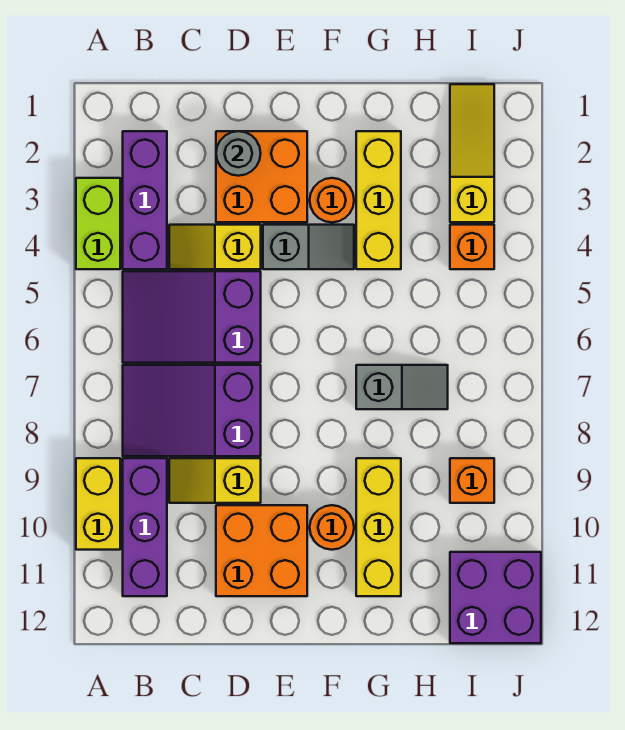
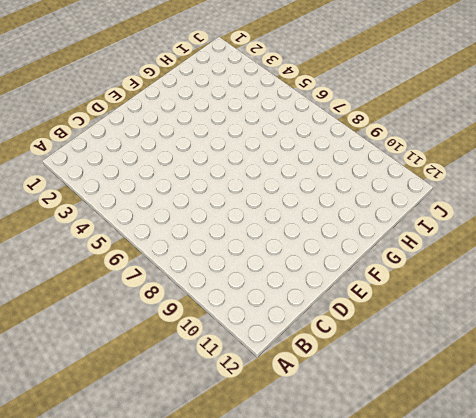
none -> lime 1x2 brick [76,178,120,269]
none -> yellow 1x2 brick [76,458,120,550]
none -> purple 1x3 brick [123,131,167,269]

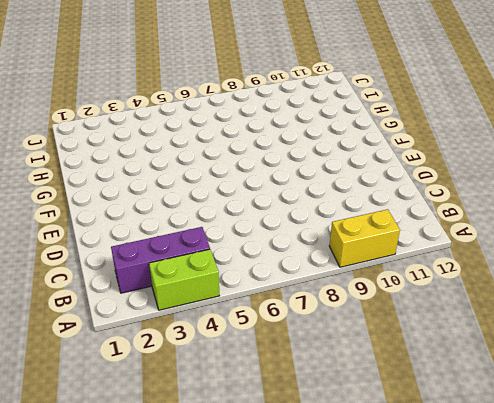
none -> purple 2x3 slope [123,271,261,363]
none -> purple 2x3 slope [123,365,261,456]
none -> purple 1x3 brick [123,458,167,596]

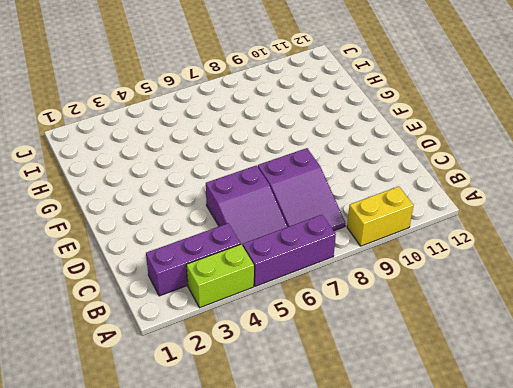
purple 1x3 brick [243,215,336,286] -> purple 1x3 brick moved to [123,458,167,596]
none -> yellow 1x2 slope [169,225,261,269]
none -> yellow 1x2 slope [169,458,261,503]
none -> orange 2x2 brick [216,131,307,222]

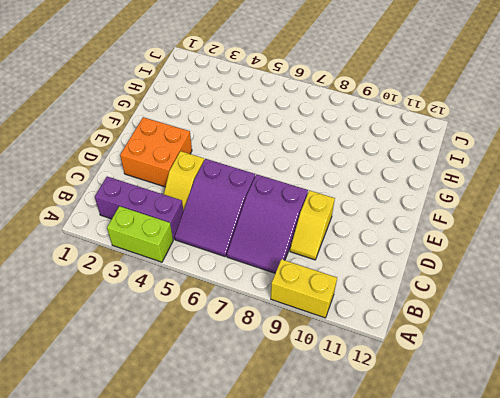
none -> purple 1x3 brick [123,458,167,596]
none -> orange 2x2 brick [216,505,307,596]
none -> grey 1x2 slope [263,225,354,269]

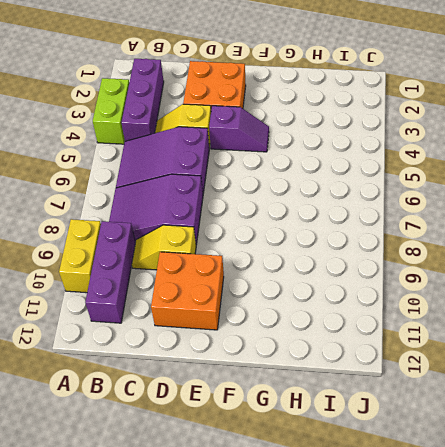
purple 1x2 slope [209,106,269,152] -> grey 1x2 slope [263,225,354,269]
none -> orange 1x1 round brick [310,178,354,222]
none -> orange 1x1 round brick [310,505,354,550]
none -> yellow 1x3 brick [356,131,401,269]

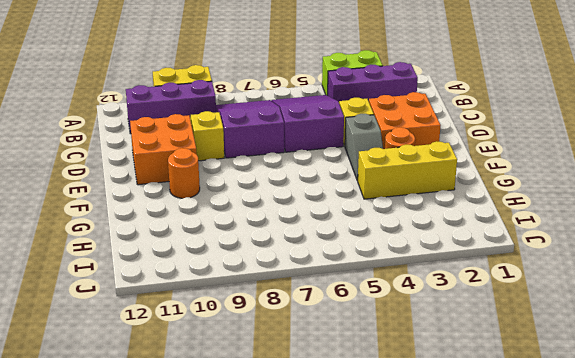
none -> grey 1x2 slope [356,365,448,409]
none -> yellow 1x3 brick [356,458,401,596]
none -> yellow 1x3 slope [450,84,494,222]

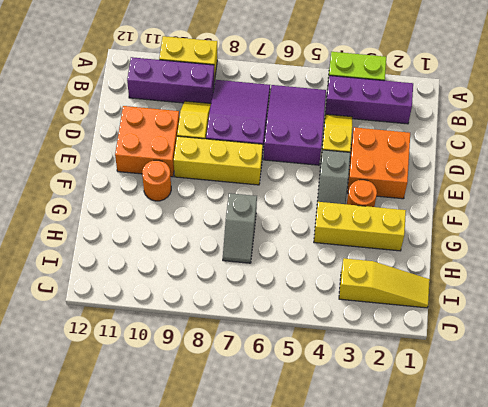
yellow 1x3 brick [174,136,263,185] -> yellow 1x3 brick moved to [356,458,401,596]
none -> orange 1x1 brick [450,225,494,269]
none -> orange 1x1 brick [450,458,494,503]
none -> purple 2x2 brick [450,552,541,643]

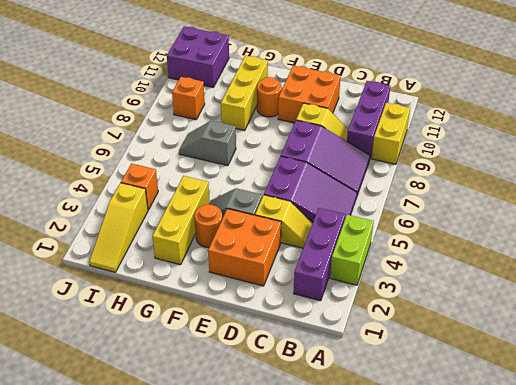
none -> grey 1x1 round brick [216,131,261,176]

